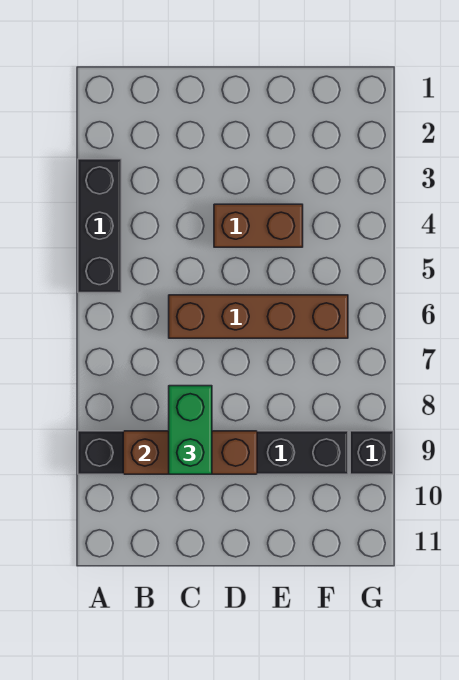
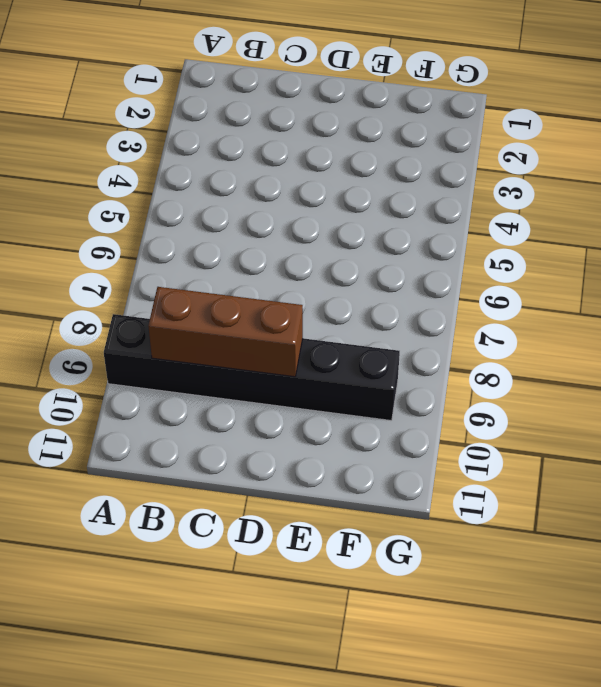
none -> black 1x3 brick [78,159,121,293]
none -> brown 1x4 brick [169,295,348,338]

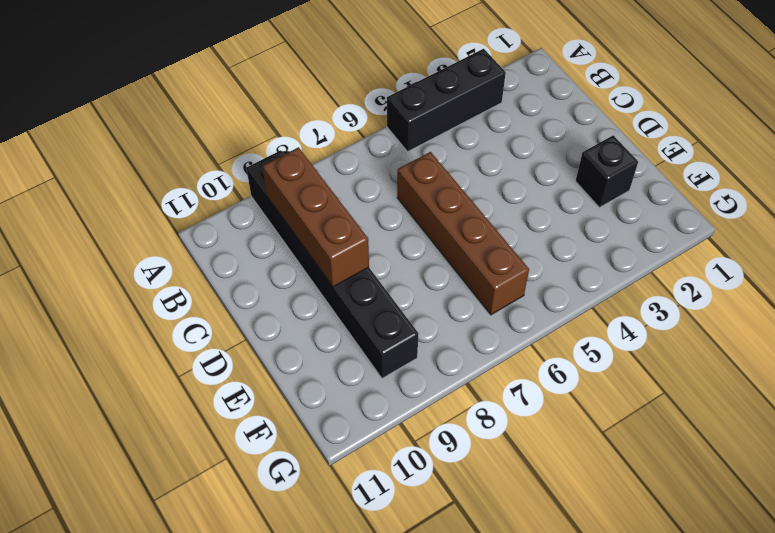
black 1x1 brick [575,135,638,207] -> black 1x1 brick moved to [350,431,393,474]
none -> brown 1x2 brick [214,204,303,247]
none -> green 1x2 brick [169,386,212,474]

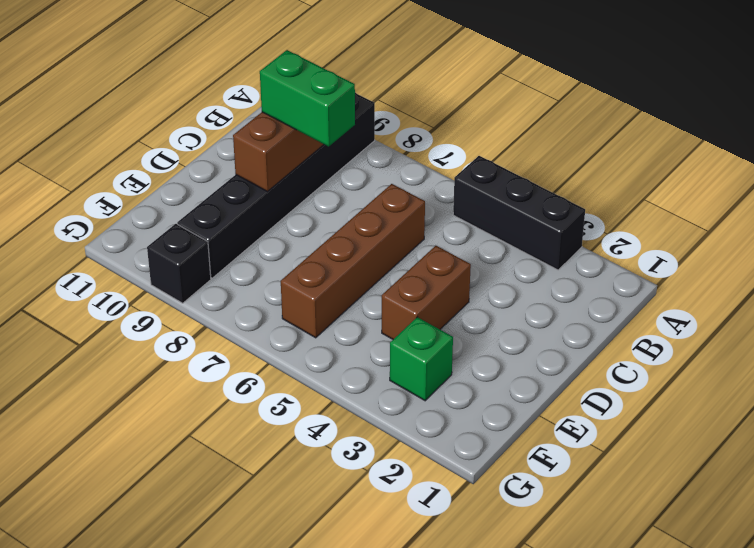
green 1x1 brick [390,317,453,401] -> none

